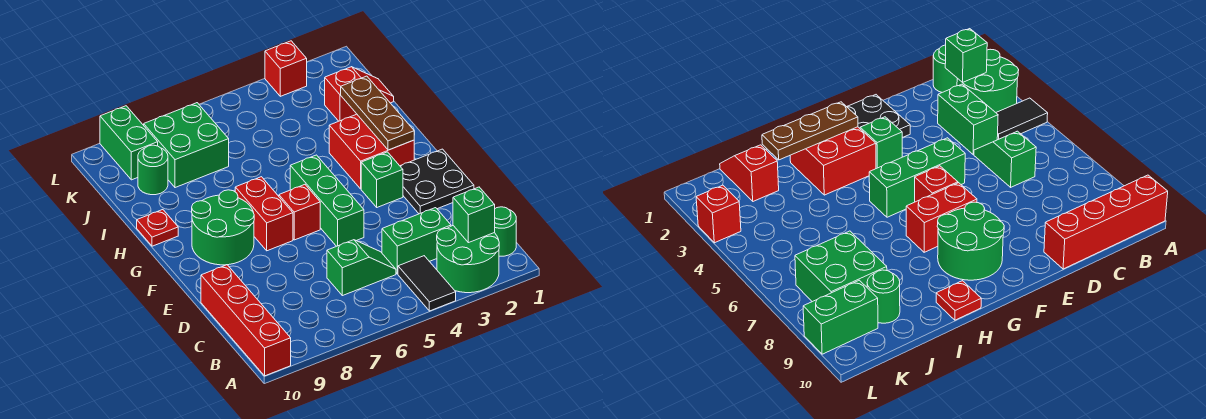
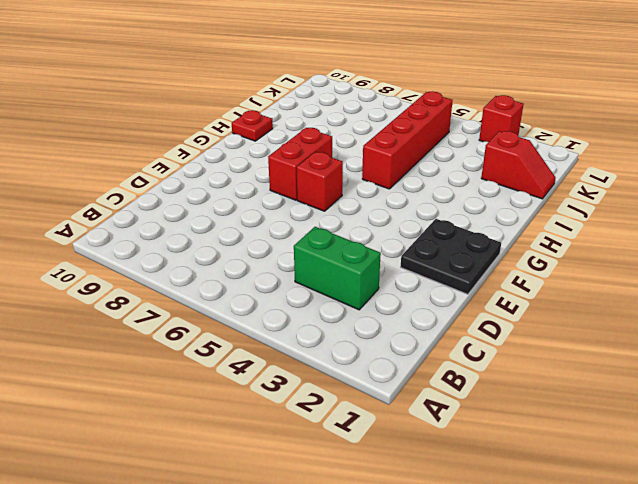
red 1x4 brick [362,91,453,189] -> red 1x4 brick moved to [201,265,291,376]
none -> green 2x2 round brick [437,226,499,293]
none -> black 1x2 tile [398,256,456,311]
none -> green 1x1 round brick [495,207,516,256]

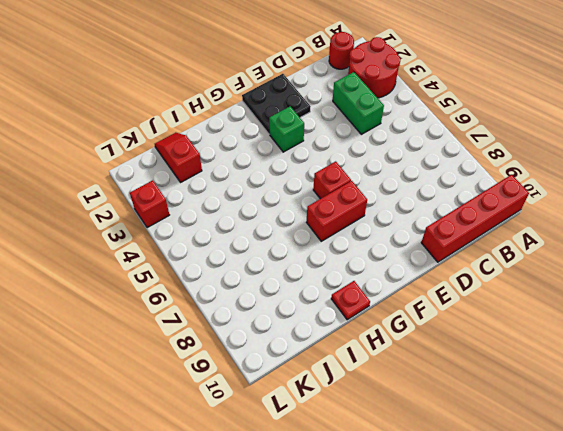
red 2x2 round brick [348,37,401,98] -> green 2x2 round brick [437,226,499,293]
red 1x1 round brick [329,32,354,69] -> green 1x1 round brick [495,207,516,256]
none -> black 1x2 tile [398,256,456,311]
none -> green 1x2 slope [327,240,396,296]
none -> green 1x3 brick [290,155,364,246]

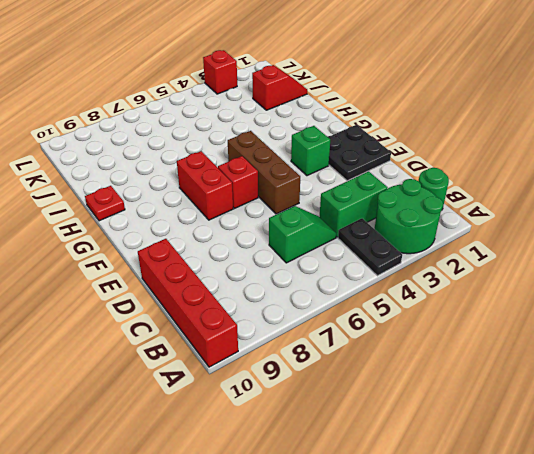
black 1x2 plate [338,218,402,276] -> black 1x2 tile [398,256,456,311]
brown 1x3 brick [228,131,300,214] -> green 1x3 brick [290,155,364,246]
none -> green 2x2 round brick [192,190,254,265]
none -> red 2x2 brick [329,114,414,189]
none -> green 2x2 brick [144,103,229,188]

